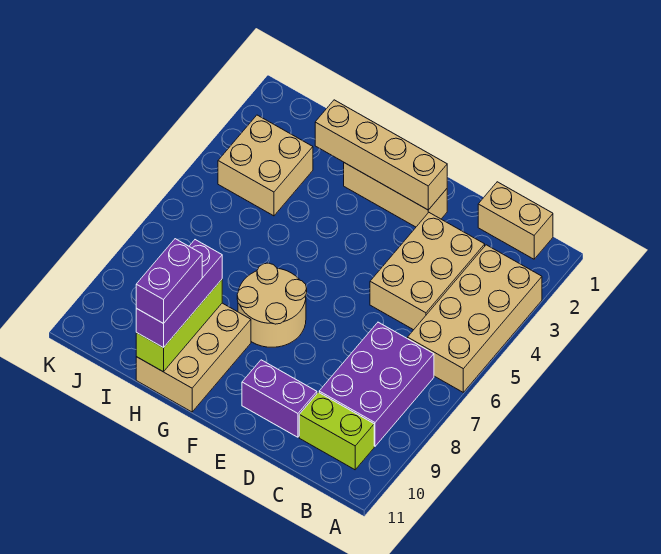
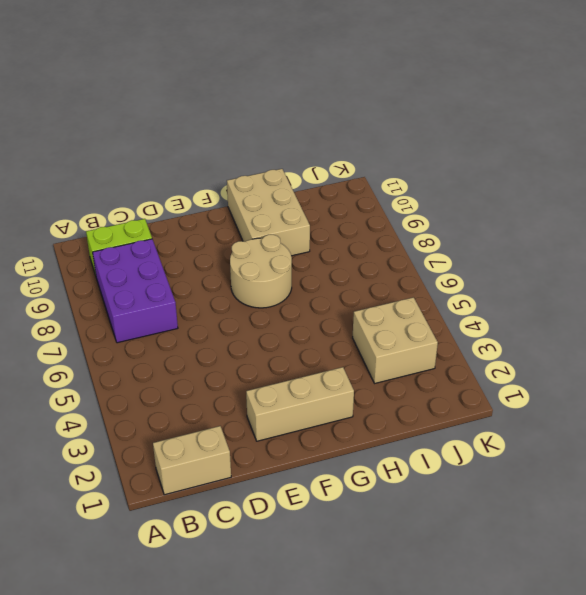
none -> tan 2x4 brick [408,245,542,392]
none -> tan 2x3 brick [370,213,485,330]
none -> purple 1x2 brick [242,360,317,437]

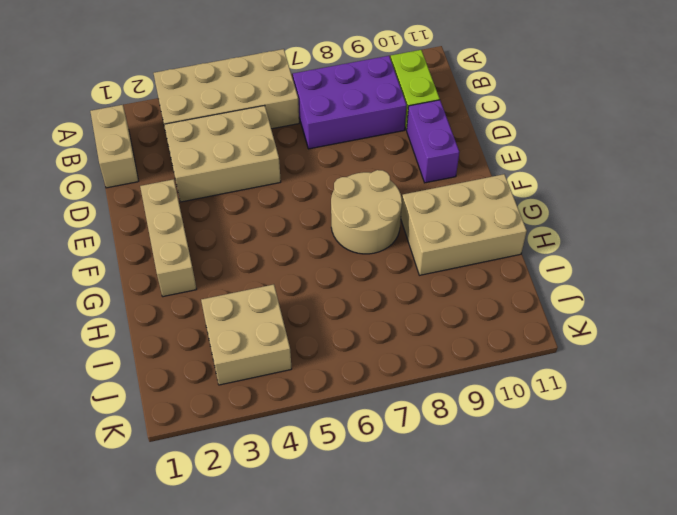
none -> tan 1x4 brick [315,100,447,210]
none -> lime 1x3 brick [136,280,222,372]
none -> purple 1x3 brick [136,240,222,348]

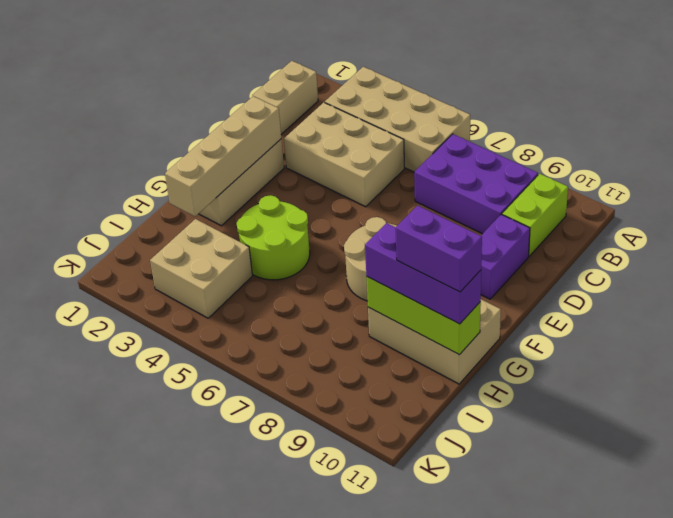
lime 2x2 round brick [237,195,310,280] -> none

